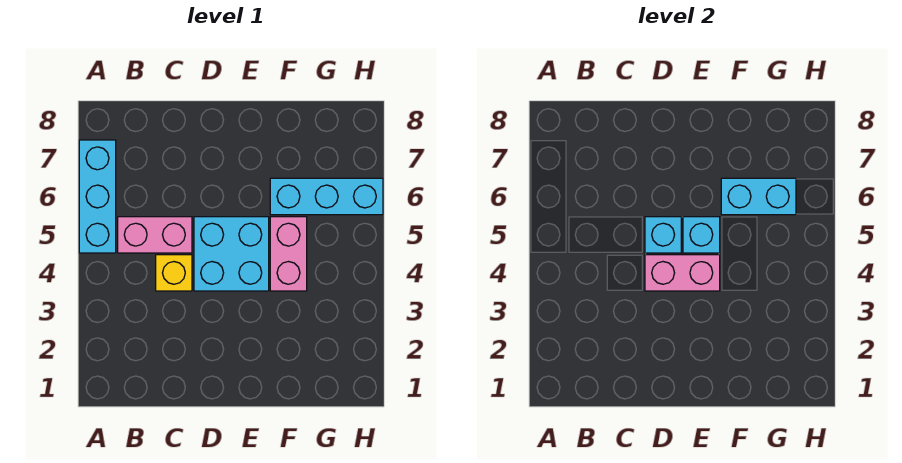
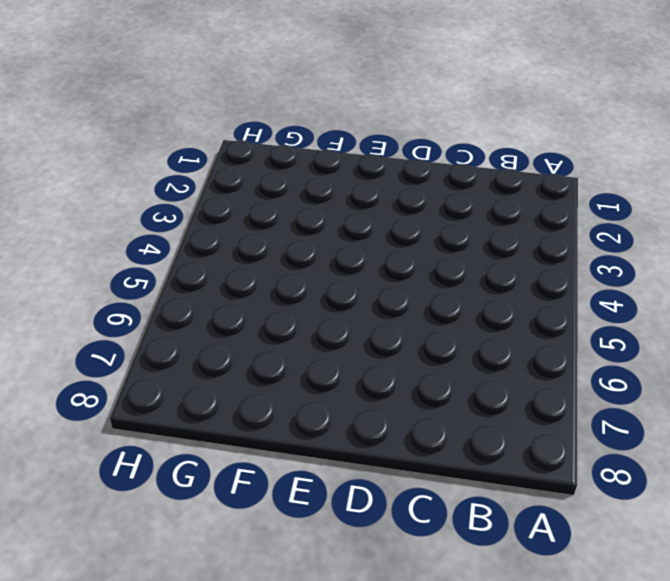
none -> cyan 1x3 brick [79,140,116,253]
none -> pink 1x2 brick [118,217,192,253]

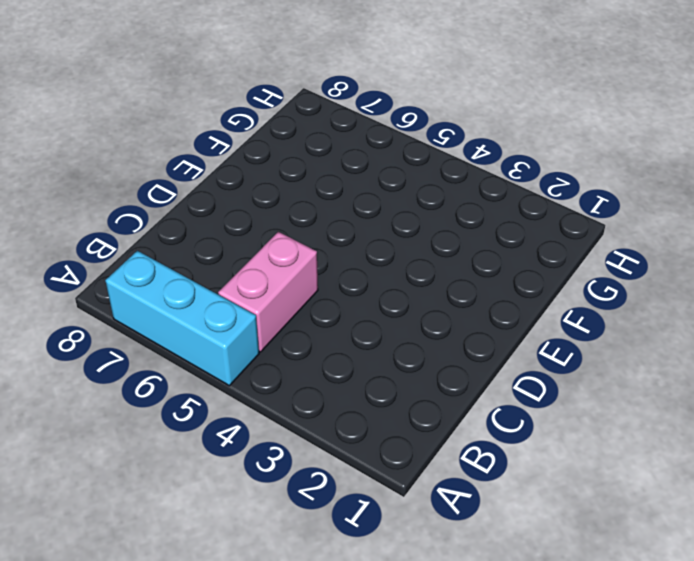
none -> yellow 1x1 brick [156,255,192,291]
none -> cyan 2x2 brick [194,217,269,291]

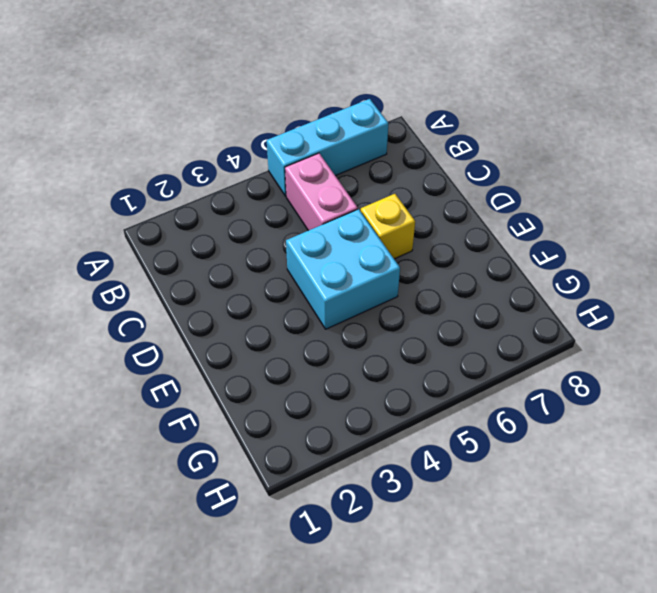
yellow 1x1 brick [360,194,415,259] -> yellow 1x1 brick moved to [156,255,192,291]
none -> pink 1x2 brick [270,217,307,291]
none -> cyan 1x3 brick [270,178,383,215]

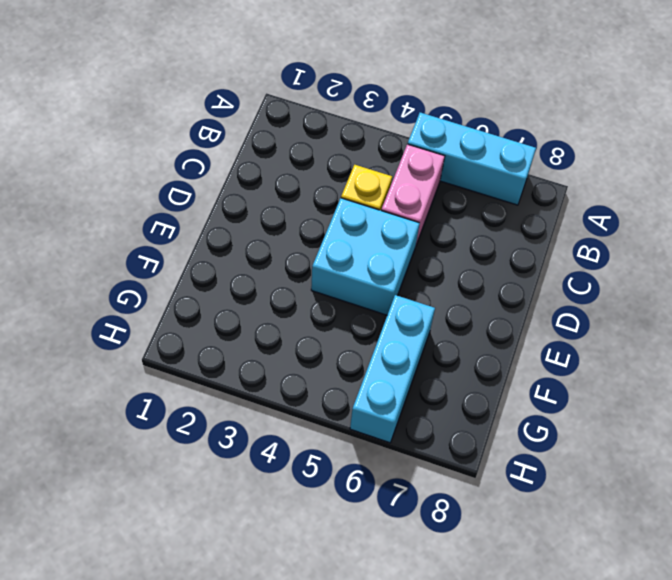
none -> pink 1x2 brick [270,217,307,291]
none -> pink 1x2 brick [645,255,720,291]

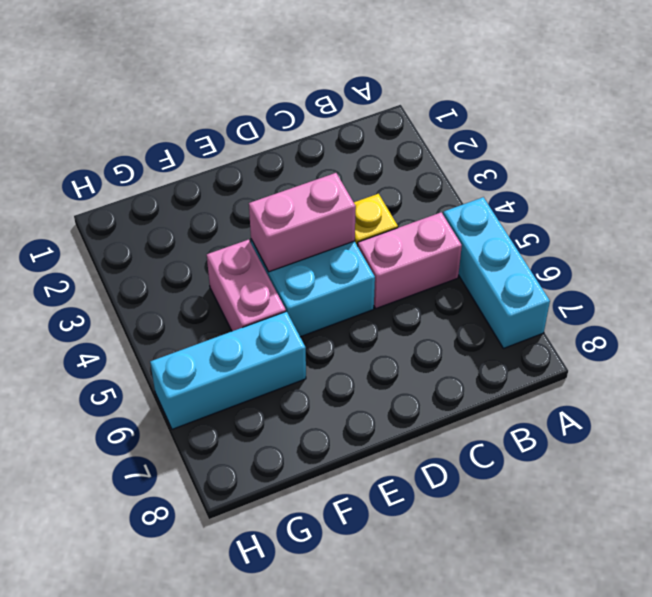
none -> cyan 1x1 brick [645,217,681,253]
none -> cyan 1x1 brick [683,217,720,253]

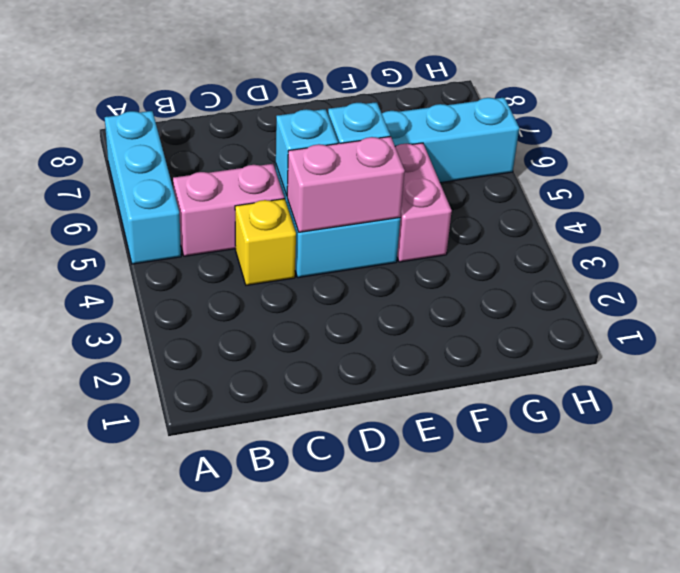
none -> cyan 1x2 brick [721,178,796,215]

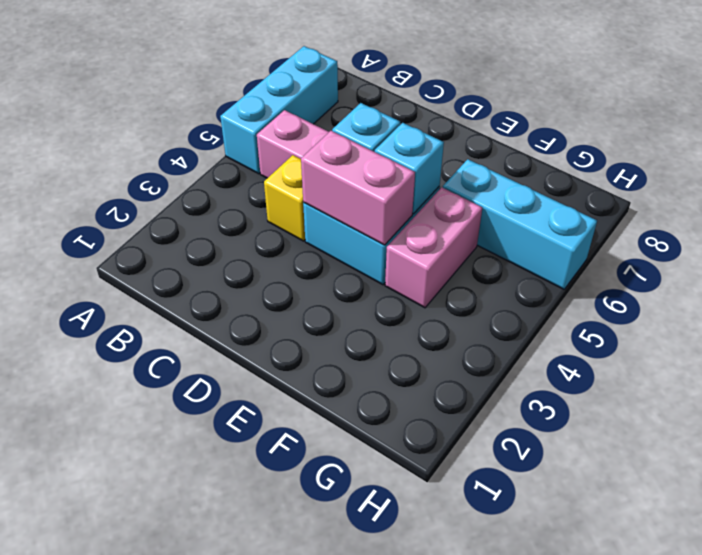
none -> cyan 1x2 brick [721,178,796,215]

